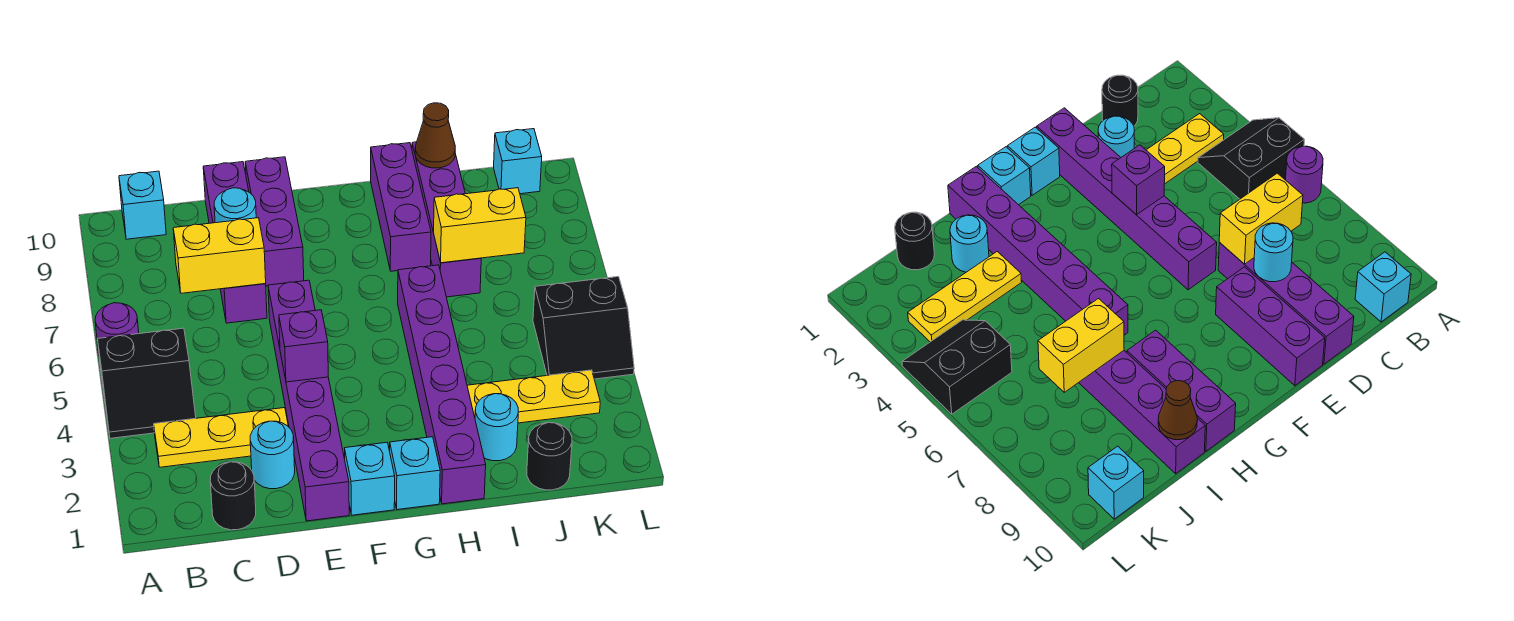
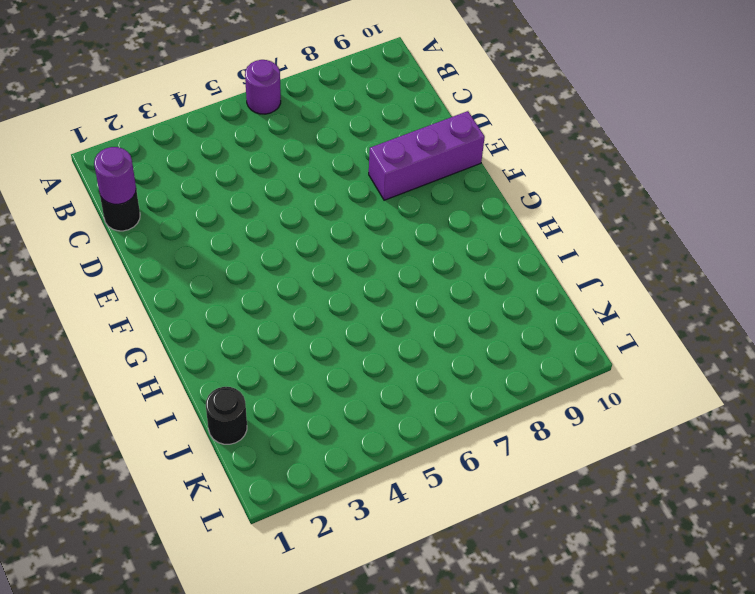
purple 1x1 round brick [94,147,136,204] -> none
none -> black 2x2 slope [98,328,196,438]
none -> yellow 1x3 plate [154,408,288,467]
none -> cyan 1x1 brick [119,171,166,239]

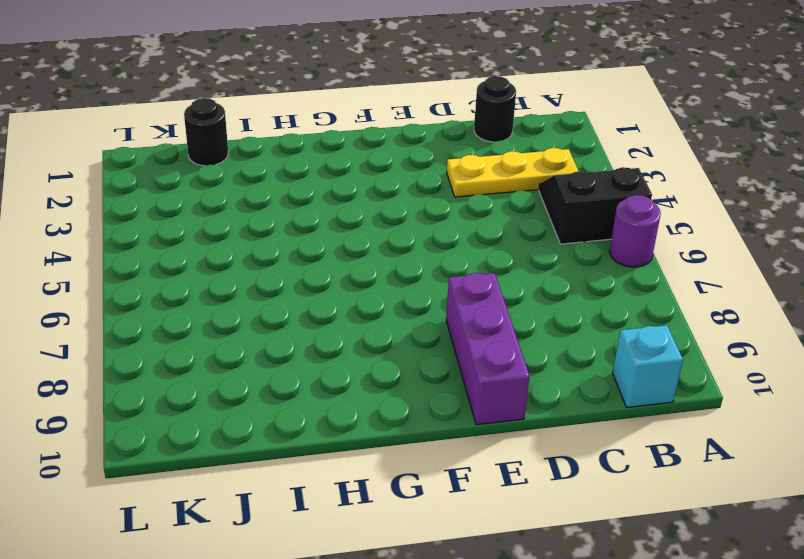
none -> cyan 1x1 round brick [250,421,295,489]
none -> purple 1x4 brick [203,162,267,323]
none -> purple 1x6 brick [268,280,349,521]

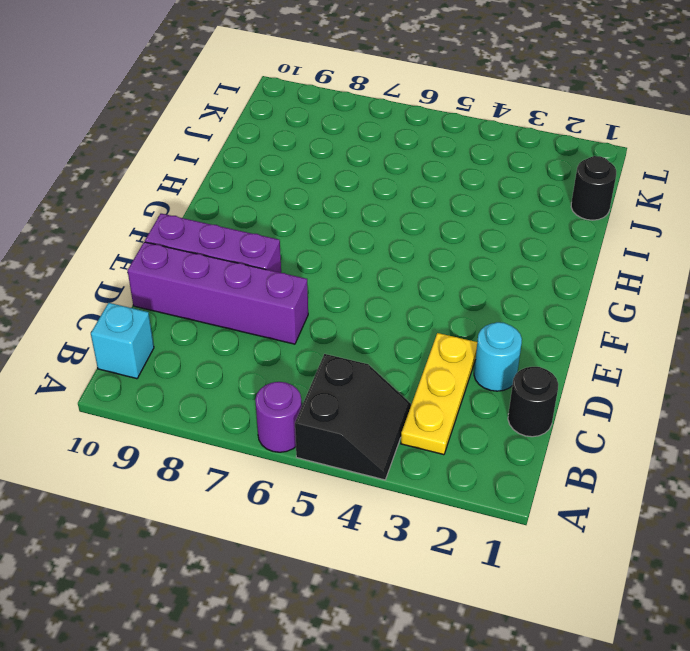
none -> purple 1x6 brick [268,280,349,521]
none -> cyan 1x1 brick [345,442,395,515]
none -> cyan 1x1 brick [390,437,440,510]

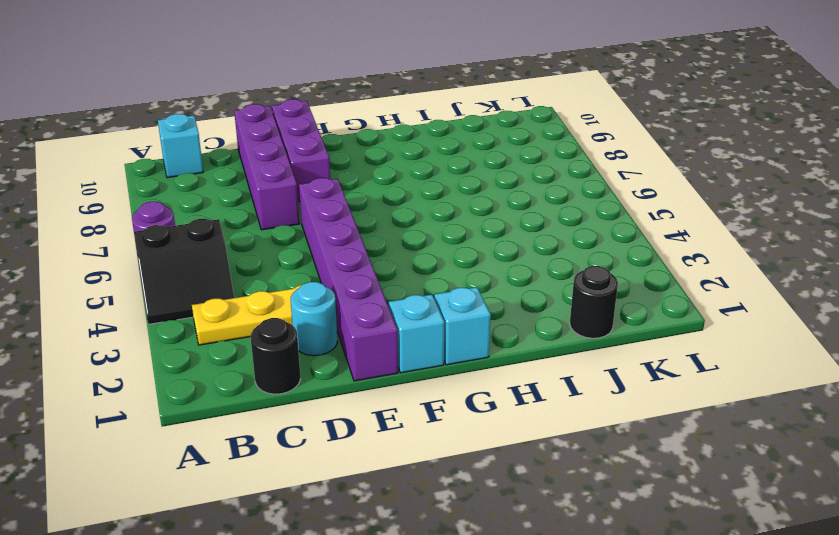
none -> purple 1x6 brick [398,265,486,504]
none -> purple 1x3 brick [371,143,431,271]
none -> cyan 1x1 round brick [475,394,518,461]

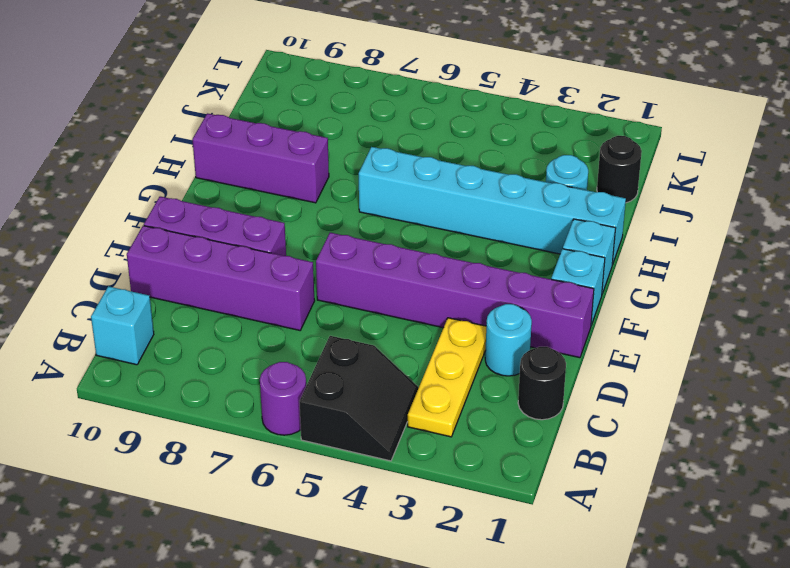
cyan 1x6 brick [359,147,626,265] -> purple 1x6 brick [398,265,486,504]
none -> yellow 1x3 plate [467,370,600,423]
none -> purple 1x4 brick [412,142,481,297]
none -> black 2x2 slope [533,277,634,379]

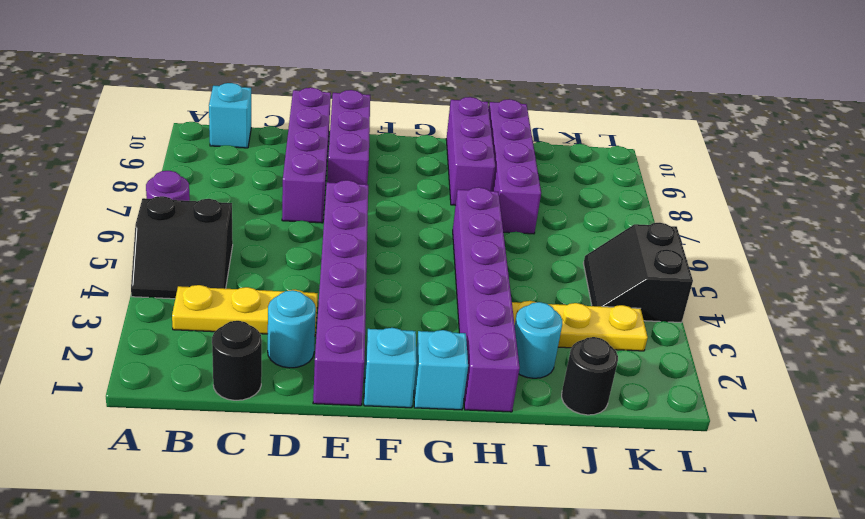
black 2x2 slope [583,223,693,323] -> black 2x2 slope turned to [533,277,634,379]
none -> cyan 1x1 brick [494,129,542,194]
none -> yellow 1x2 brick [173,218,266,293]
none -> cyan 1x1 round brick [214,188,256,223]

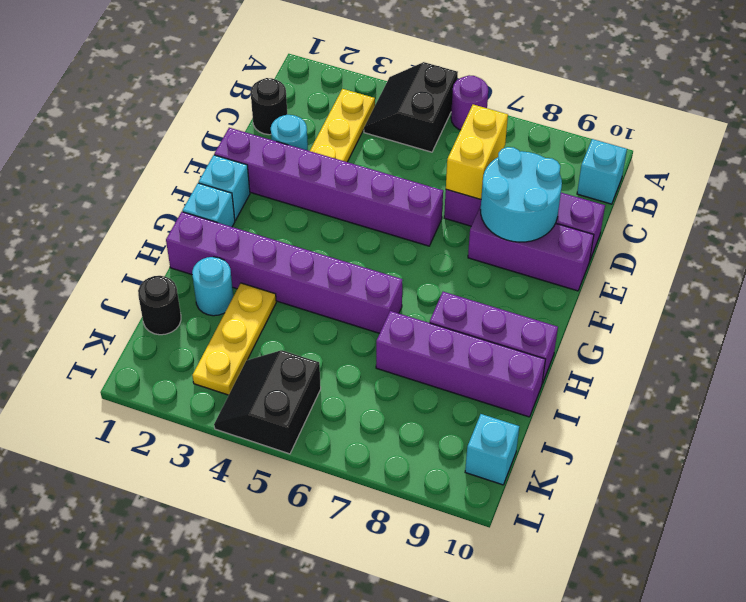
cyan 2x2 round brick [481,147,562,242] -> cyan 1x1 round brick [214,188,256,223]
none -> purple 1x1 brick [279,310,328,382]
none -> yellow 1x2 brick [434,188,526,263]
none -> brown 1x1 cone [415,103,455,168]

